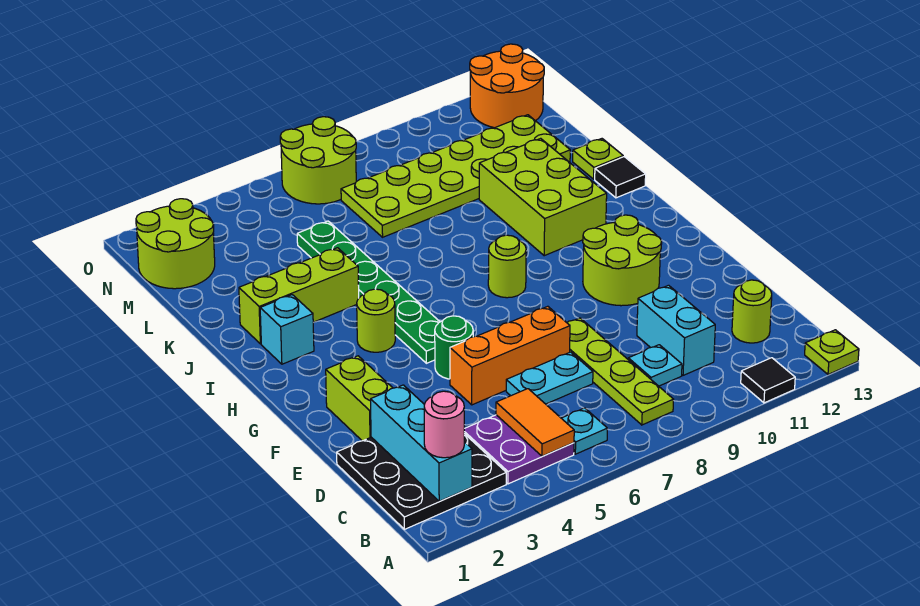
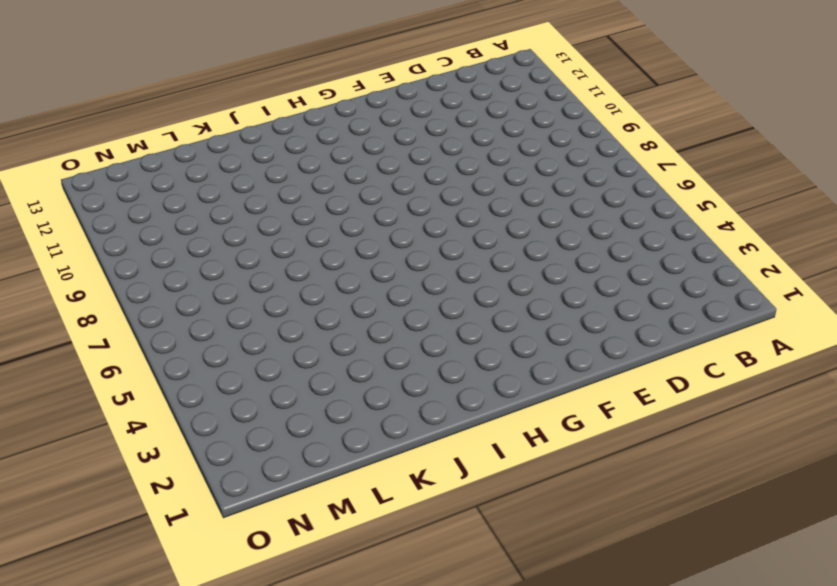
none -> black 1x1 tile [741,358,795,403]
none -> lime 1x1 plate [805,330,859,374]
none -> black 3x3 plate [337,434,506,529]

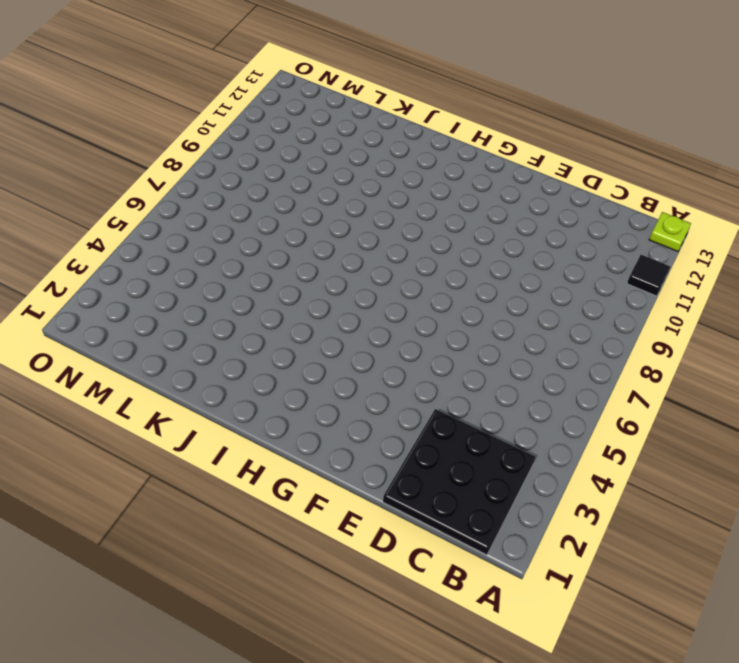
none -> purple 2x2 plate [464,415,574,484]
none -> cyan 1x1 plate [562,408,607,454]
none -> lime 1x4 plate [567,318,674,425]

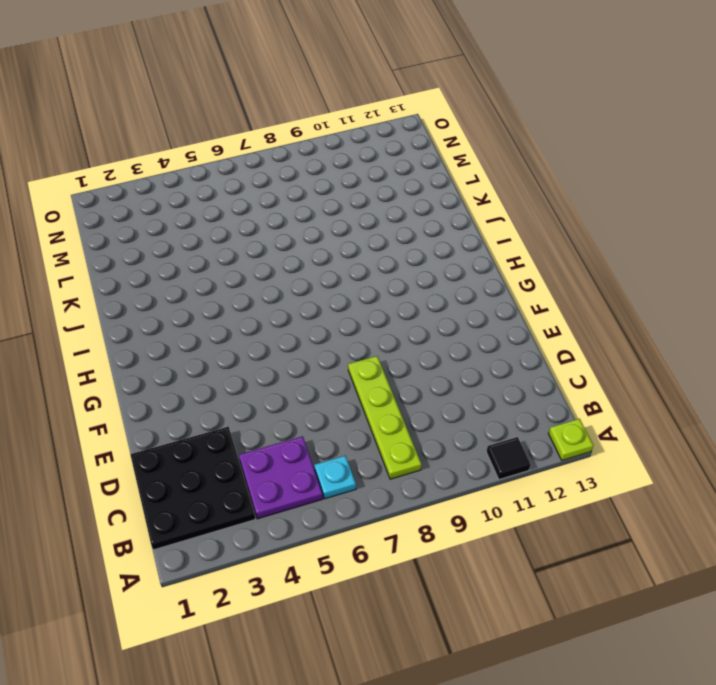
none -> cyan 1x1 plate [628,345,682,386]
none -> cyan 1x2 brick [637,285,715,375]
none -> lime 1x1 round brick [732,280,772,343]

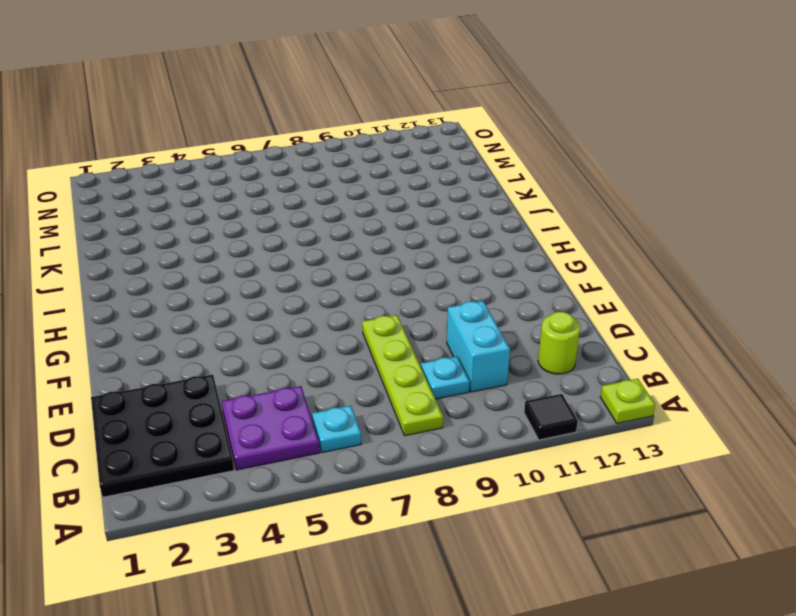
none -> cyan 1x2 plate [506,352,593,404]
none -> lime 1x2 brick [326,356,392,441]
none -> orange 1x3 brick [450,306,570,405]

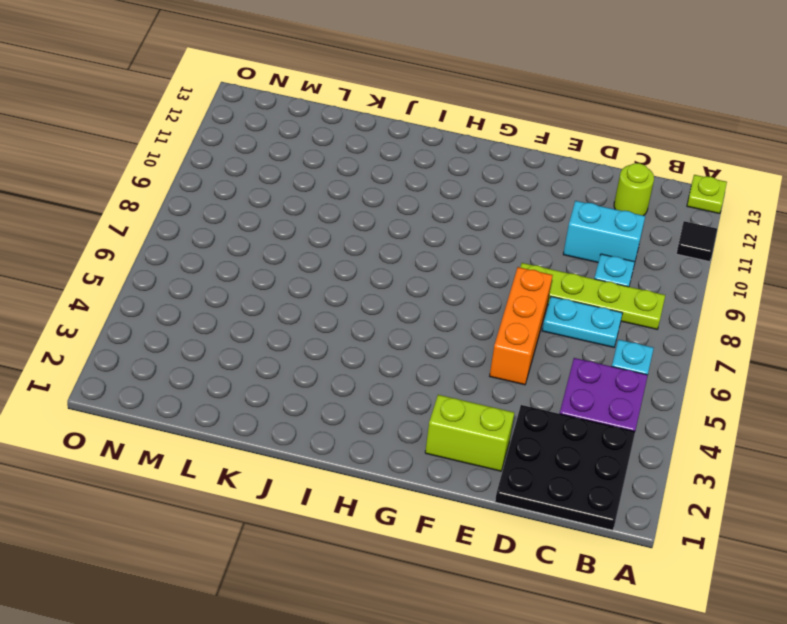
cyan 1x2 plate [542,296,622,347] -> cyan 1x2 plate turned to [506,352,593,404]
none -> green 1x1 round brick [435,316,473,379]
none -> lime 2x2 round brick [583,215,662,306]
none -> green 1x6 plate [297,221,440,363]

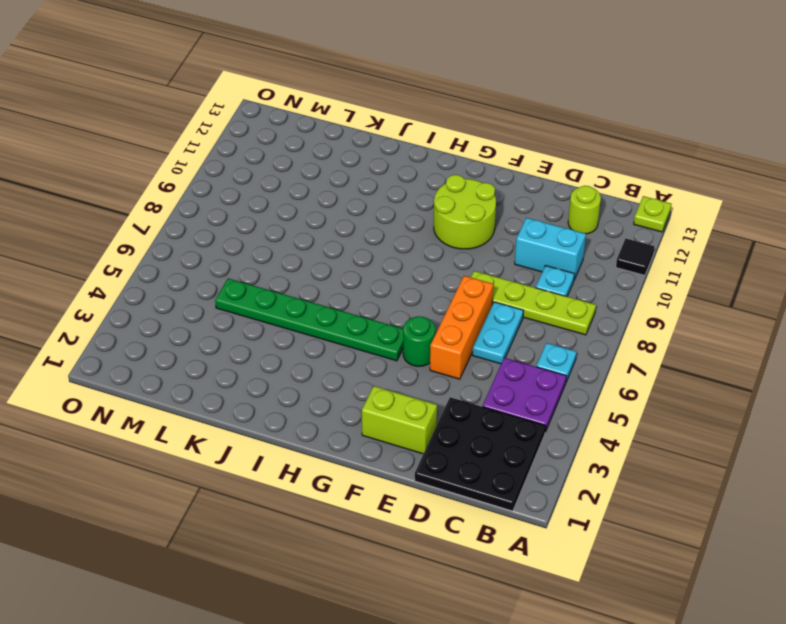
none -> lime 1x1 round brick [357,289,395,352]
none -> lime 1x1 round brick [488,235,526,298]
none -> cyan 1x1 brick [260,295,314,364]

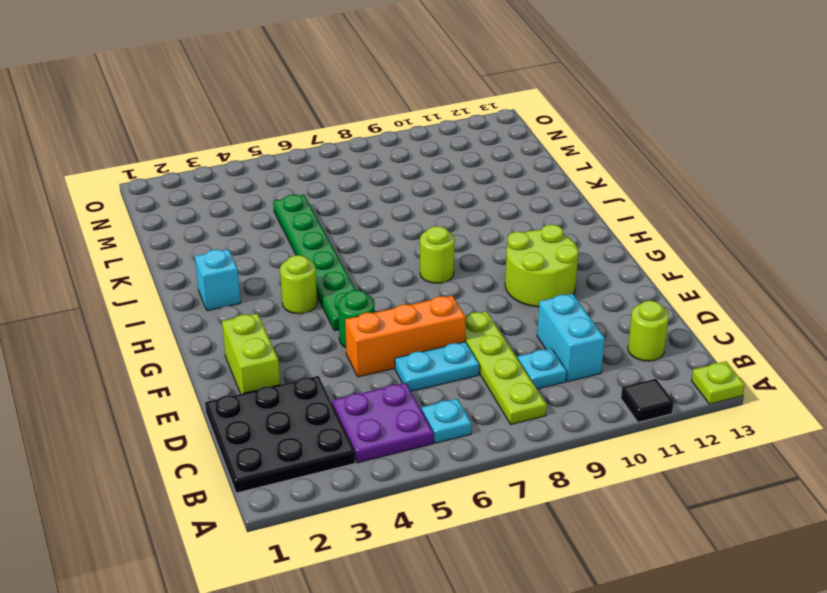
none -> lime 2x3 brick [479,138,607,256]
none -> lime 1x3 brick [239,248,359,344]
none -> black 1x1 tile [595,157,646,198]

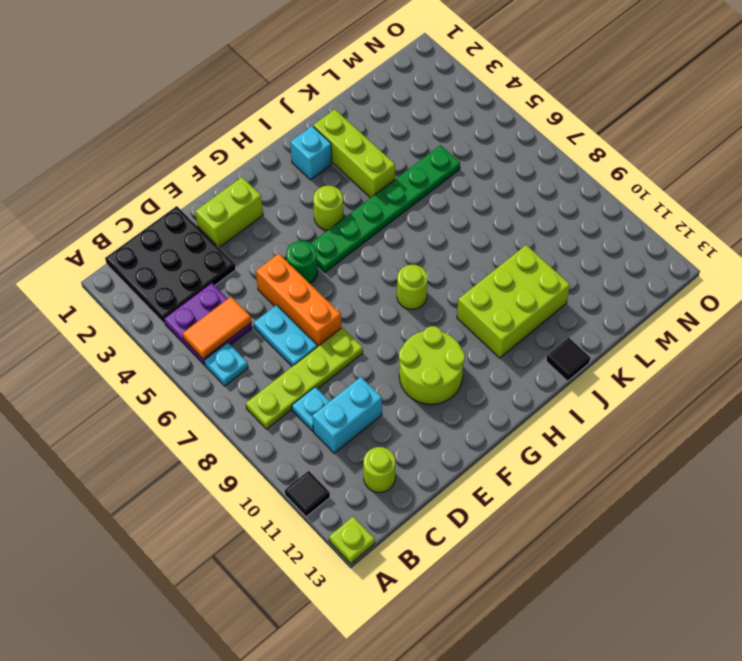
none -> lime 1x1 plate [573,139,623,179]
none -> lime 2x6 plate [341,115,570,237]
none -> lime 2x2 round brick [136,199,215,289]

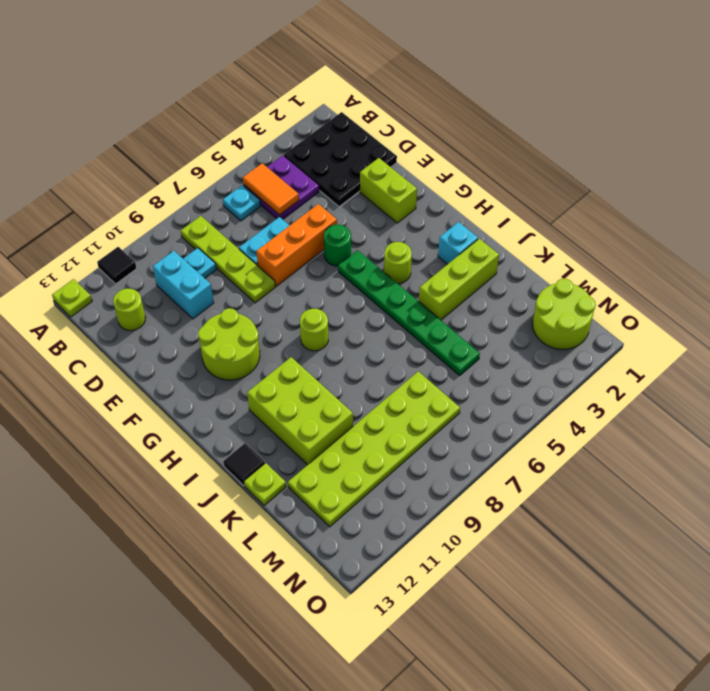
none -> lime 2x2 round brick [280,117,356,204]
none -> orange 2x2 round brick [470,44,544,128]
none -> cyan 1x3 brick [371,385,472,501]

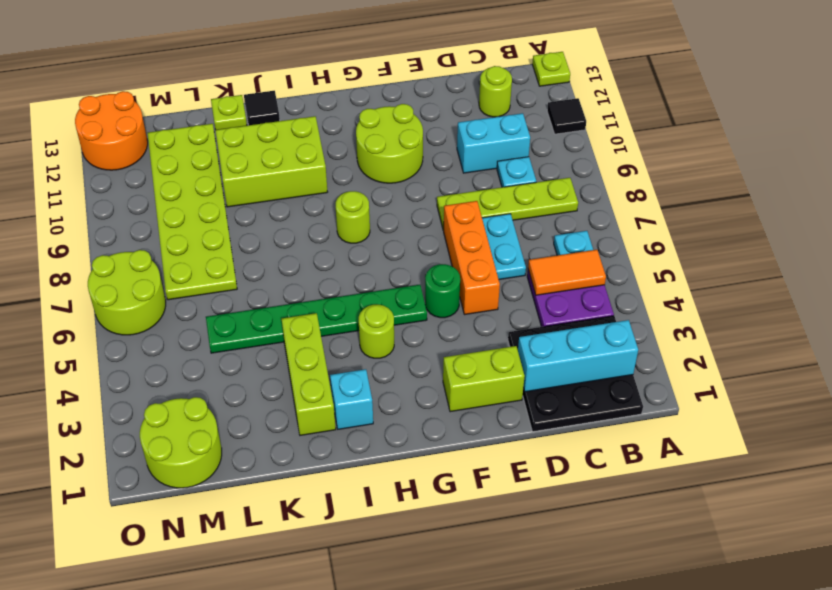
none -> pink 1x1 round brick [424,391,464,458]

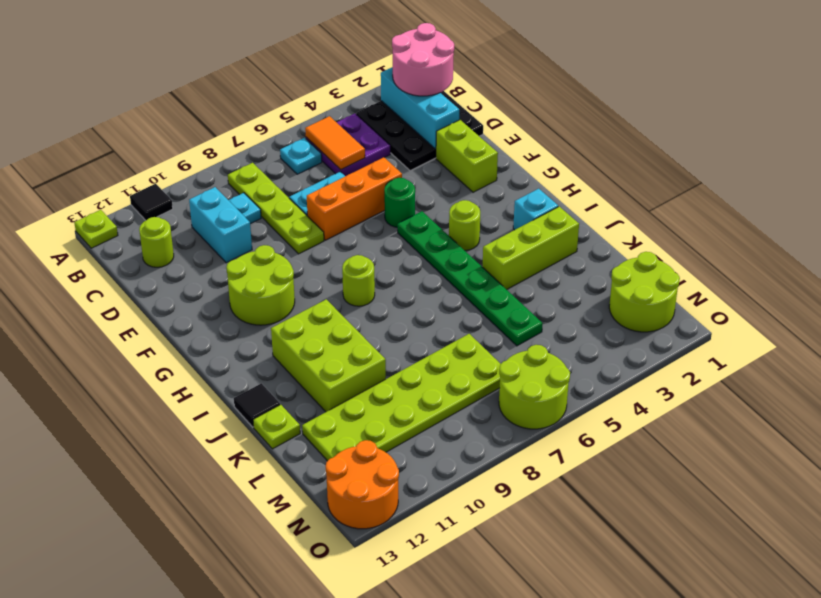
pink 2x2 round brick [392,23,454,96] -> pink 1x1 round brick [424,391,464,458]

